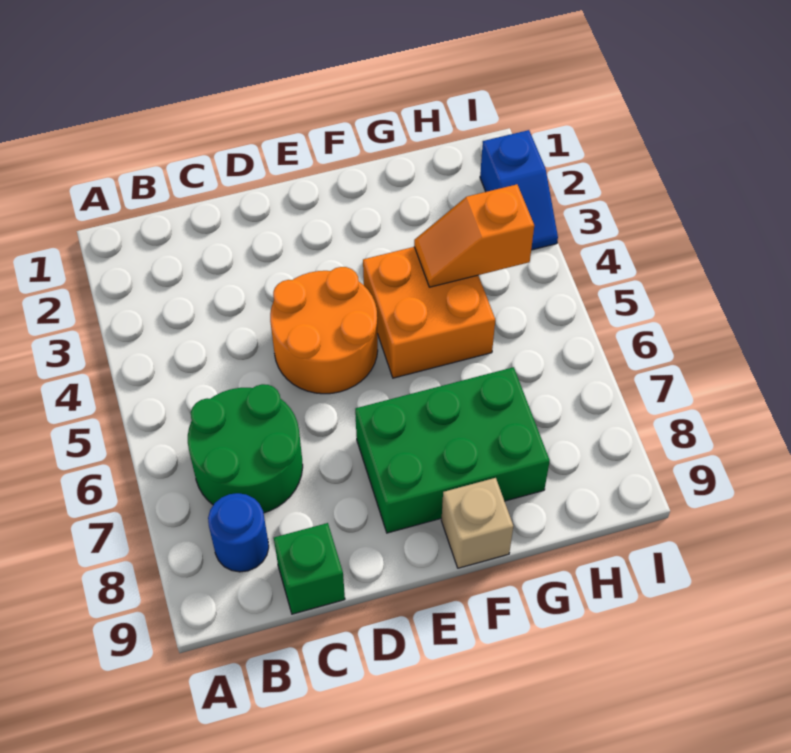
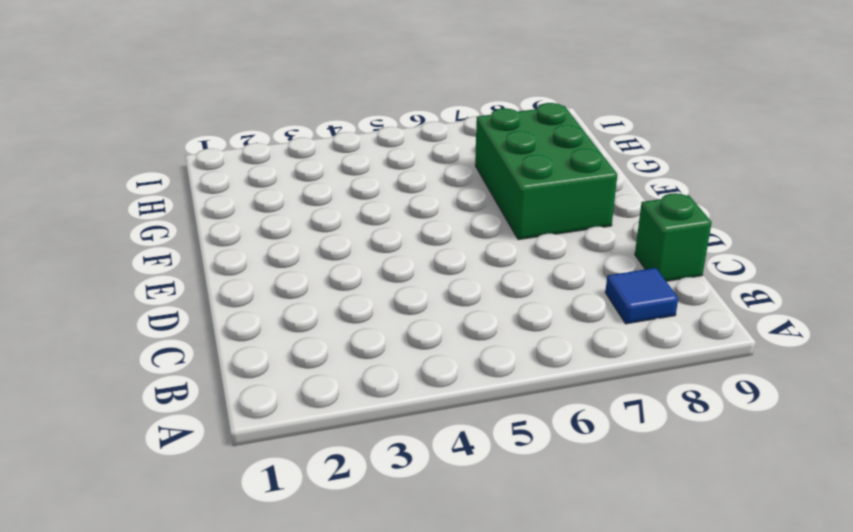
blue 1x1 tile [605,268,678,324] -> blue 1x1 round brick [208,493,269,572]
none -> green 2x2 round brick [188,384,303,513]
none -> orange 2x2 round brick [270,267,378,394]

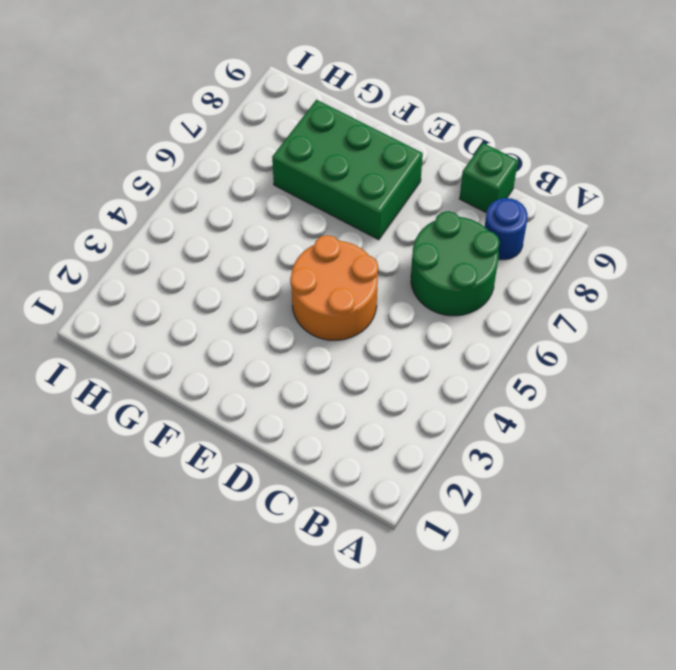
none -> orange 2x2 brick [363,247,495,378]
none -> tan 1x1 brick [441,478,513,568]

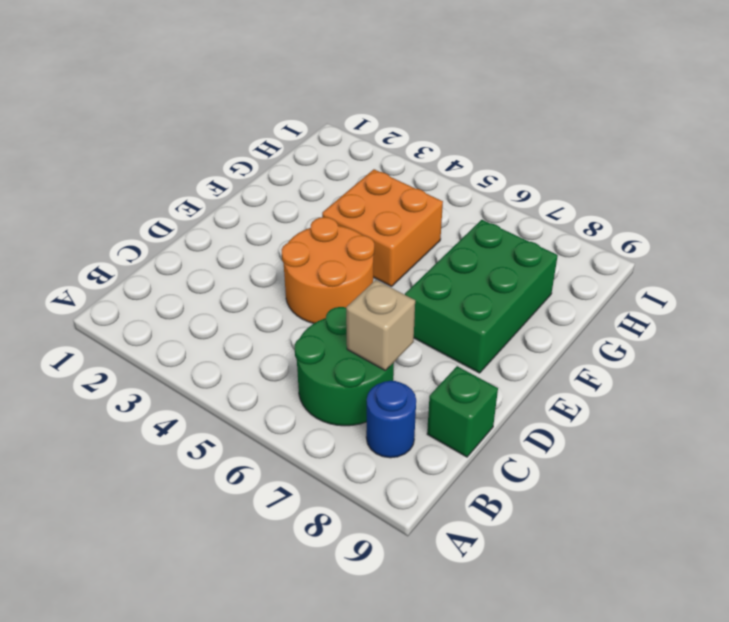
tan 1x1 brick [346,280,415,371] -> tan 1x1 brick moved to [441,478,513,568]
none -> blue 1x2 slope [480,130,558,250]
none -> orange 1x2 slope [414,184,534,287]

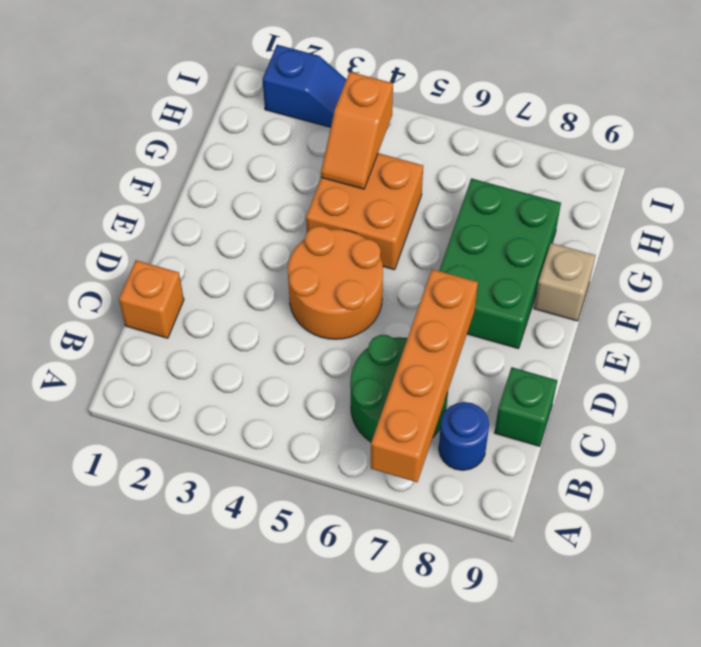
orange 1x4 brick [371,269,478,482] -> none
orange 1x1 brick [119,260,184,338] -> none

